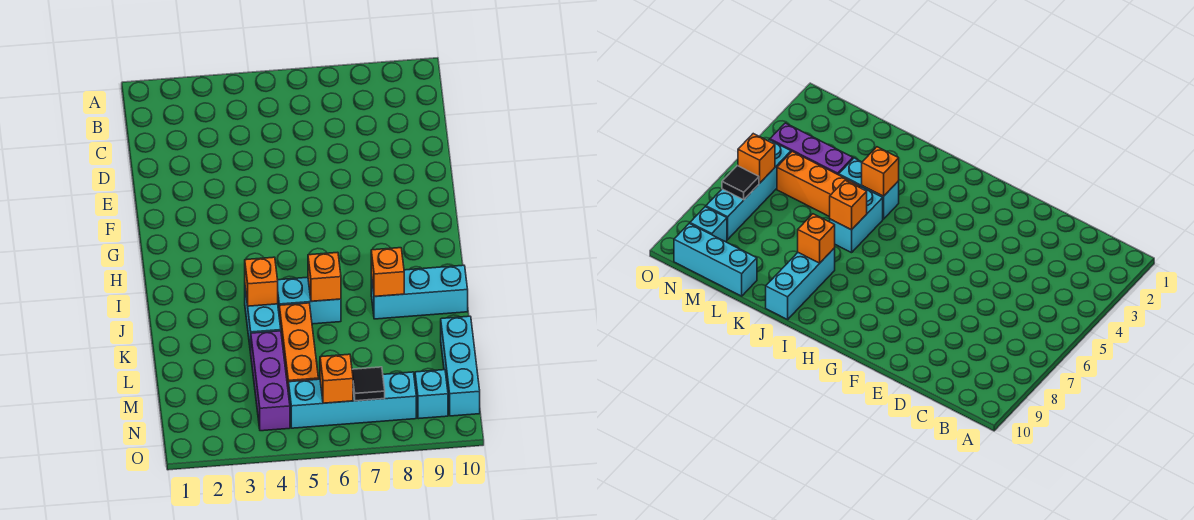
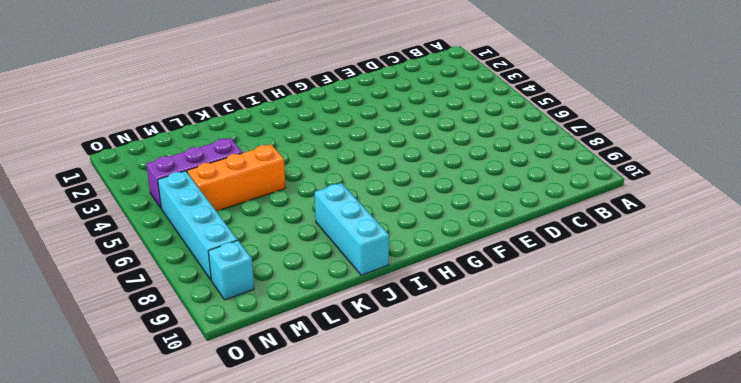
none -> cyan 1x2 brick [245,289,281,353]
none -> cyan 1x2 brick [278,277,341,324]
none -> cyan 1x3 brick [441,316,480,416]

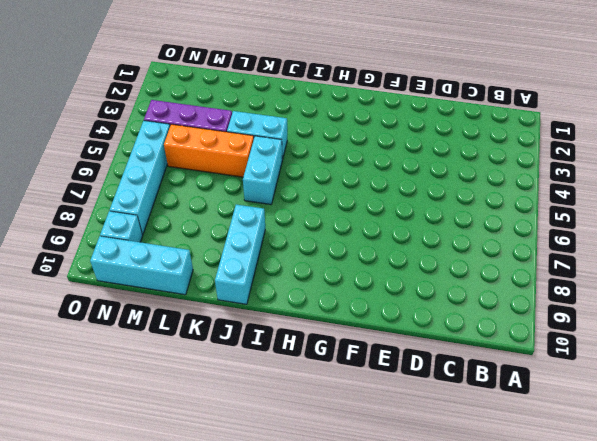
none -> orange 1x1 brick [245,257,278,306]
none -> orange 1x1 brick [308,252,341,301]
none -> orange 1x1 brick [371,248,404,297]

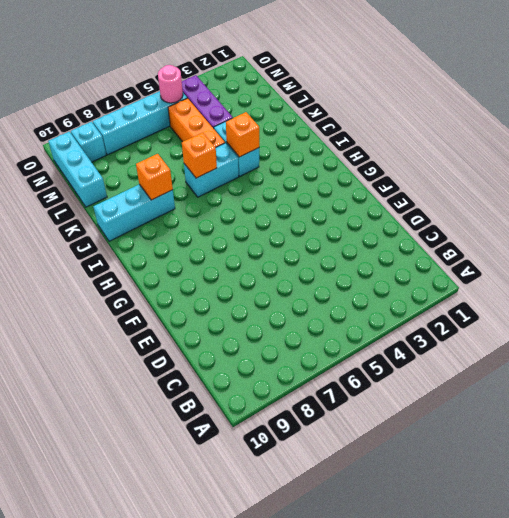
pink 1x1 round brick [158,65,183,103] -> none
none -> orange 1x1 brick [320,354,353,403]
none -> black 1x1 tile [352,367,385,401]

